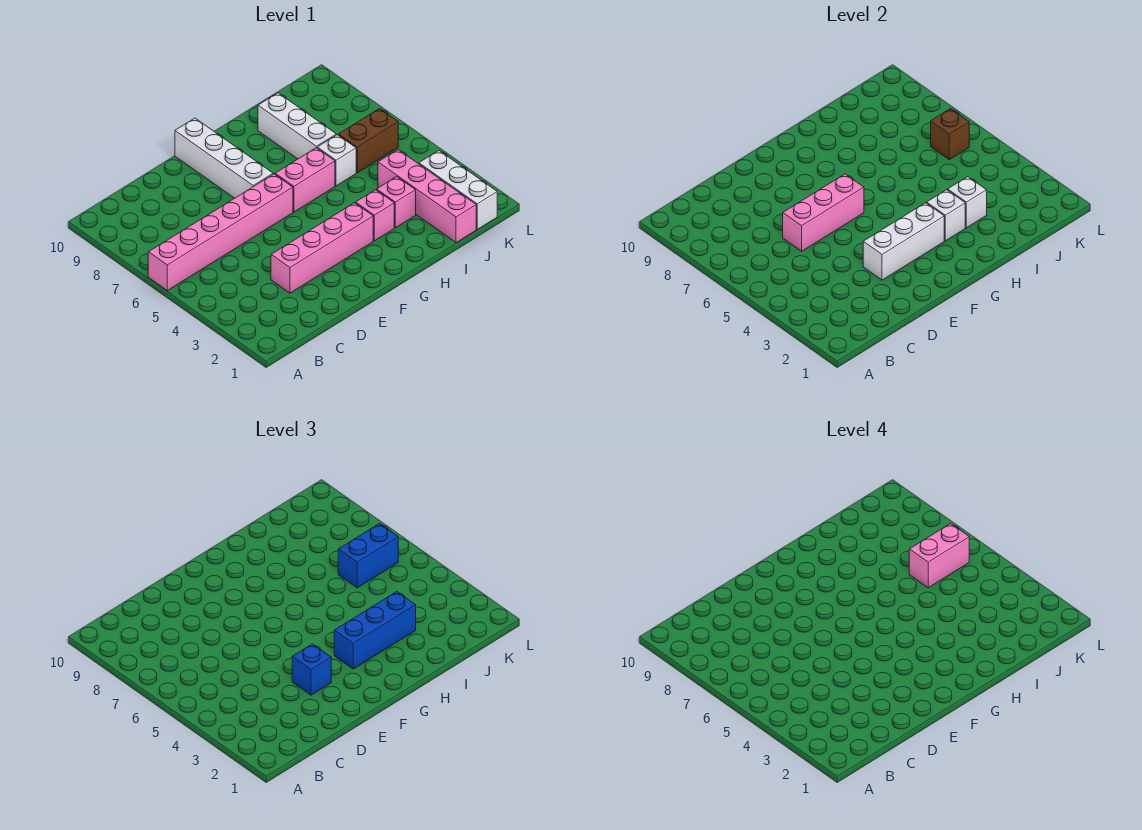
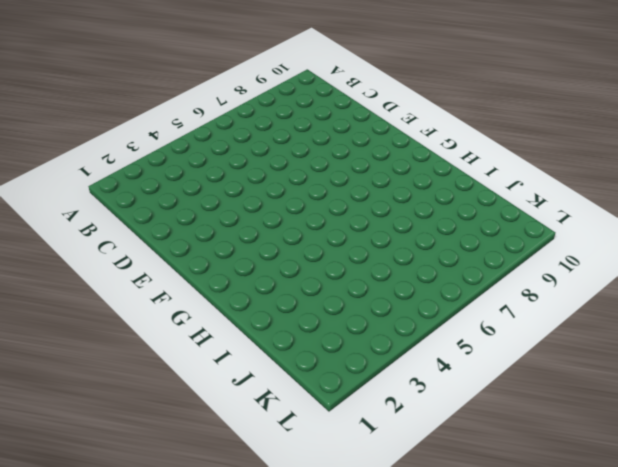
none -> pink 1x6 brick [148,174,293,291]
none -> pink 1x4 brick [271,203,373,293]
none -> white 1x4 brick [175,118,273,198]

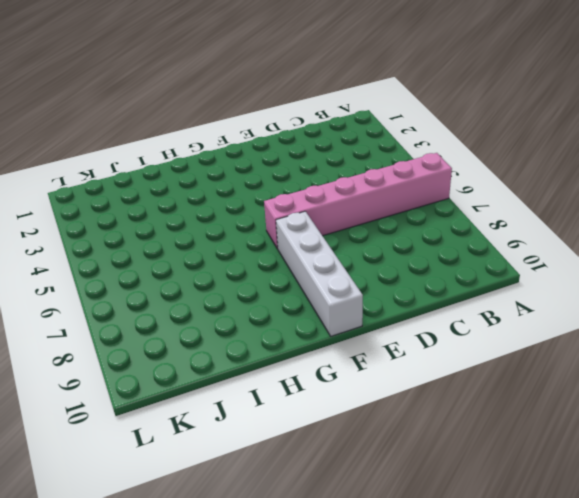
none -> pink 1x4 brick [271,203,373,293]
none -> pink 1x2 brick [275,148,335,212]
none -> pink 1x1 brick [356,190,394,241]

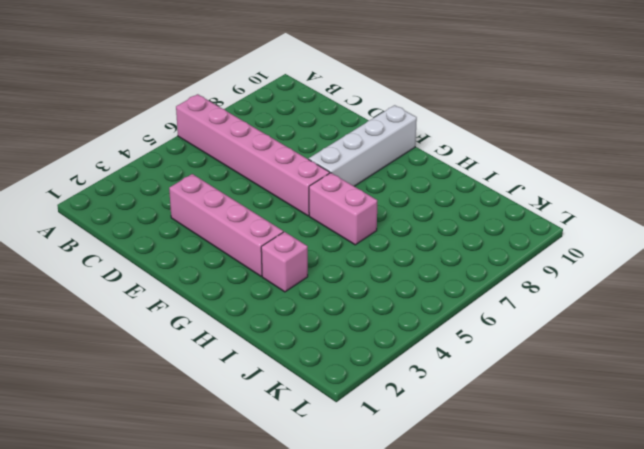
none -> pink 1x1 brick [377,177,416,228]
none -> white 1x1 brick [317,135,356,186]
none -> white 1x3 brick [258,93,336,159]

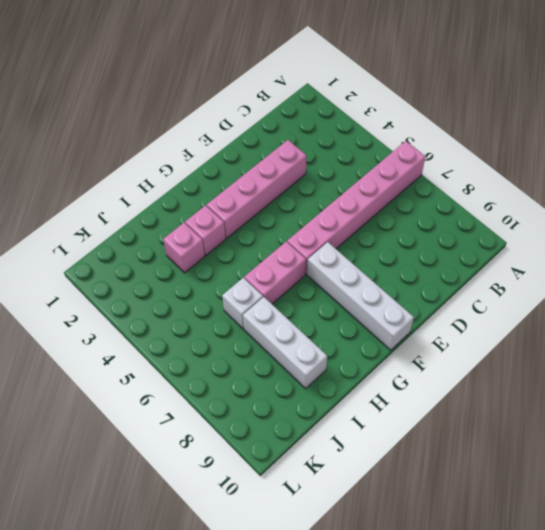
none -> pink 1x4 brick [378,150,476,243]
none -> brown 1x2 brick [338,109,398,173]
none -> white 1x3 brick [419,151,497,229]

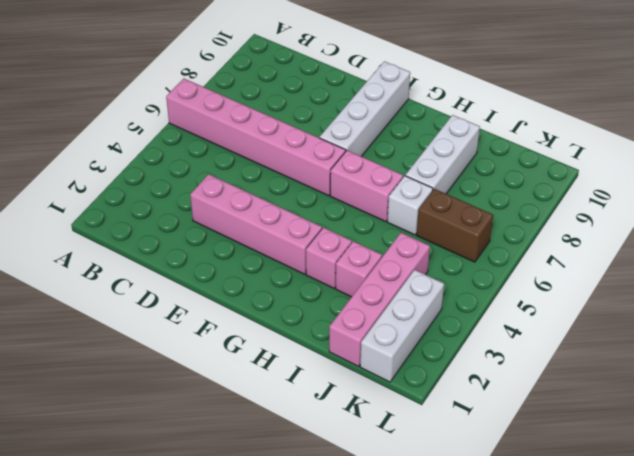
none -> pink 1x3 brick [783,174,864,251]
none -> white 1x3 brick [863,203,944,280]
none -> white 1x1 brick [927,190,965,241]

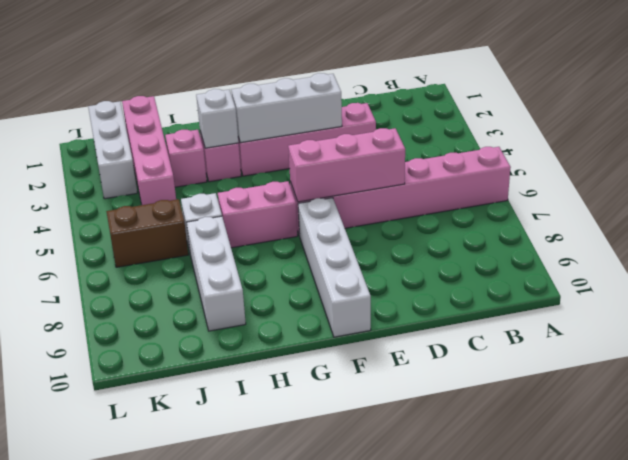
none -> white 1x1 brick [948,177,987,228]
none -> brown 1x1 brick [931,109,969,160]
none -> blue 1x1 brick [292,644,331,695]

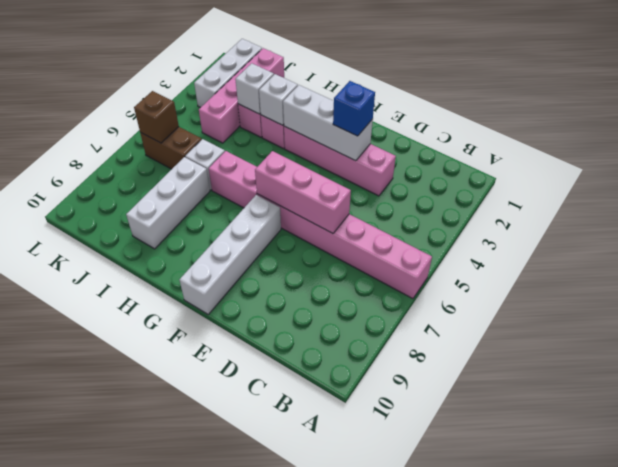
none -> blue 1x3 brick [334,592,416,669]
none -> blue 1x2 brick [338,524,398,588]
none -> pink 1x2 brick [909,524,969,588]

